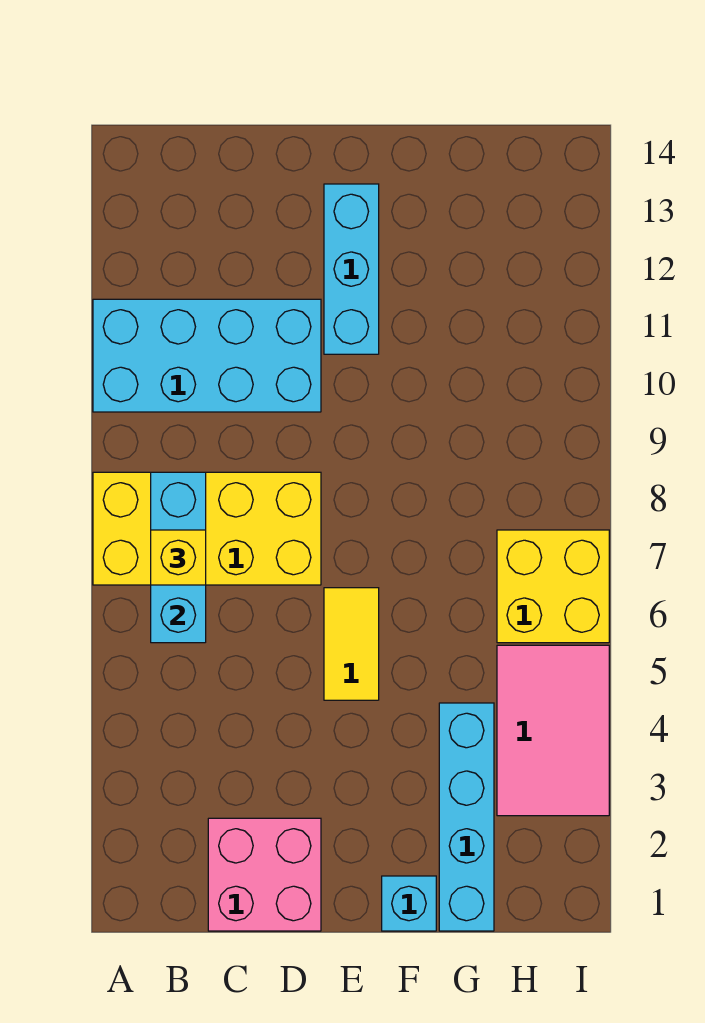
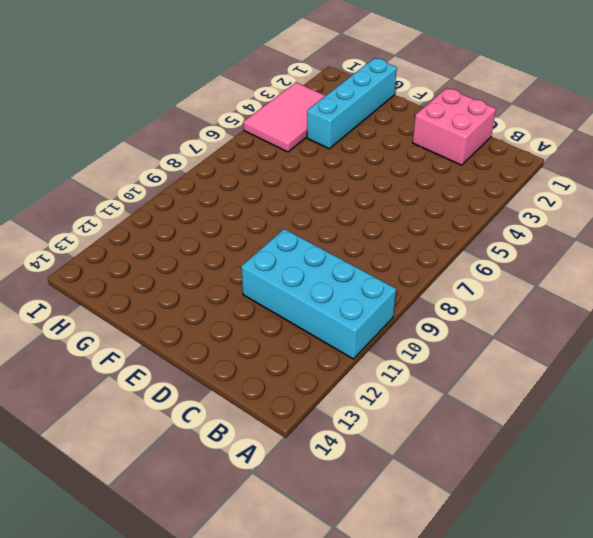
none -> yellow 2x4 brick [93,472,321,585]
none -> yellow 1x2 tile [324,588,379,700]

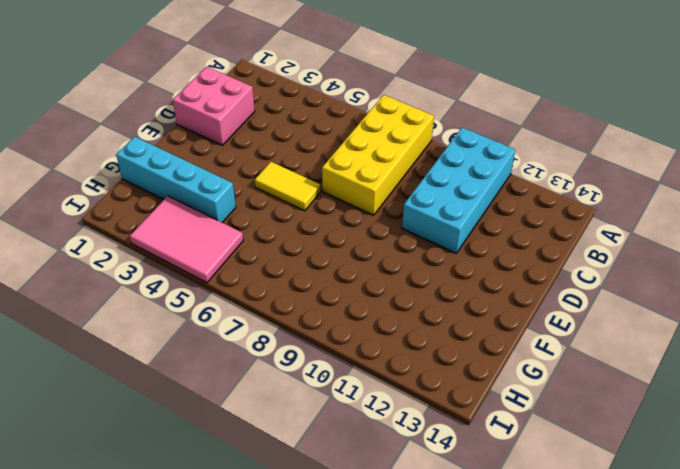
none -> cyan 1x3 brick [324,184,379,354]
none -> cyan 1x1 brick [382,876,436,931]

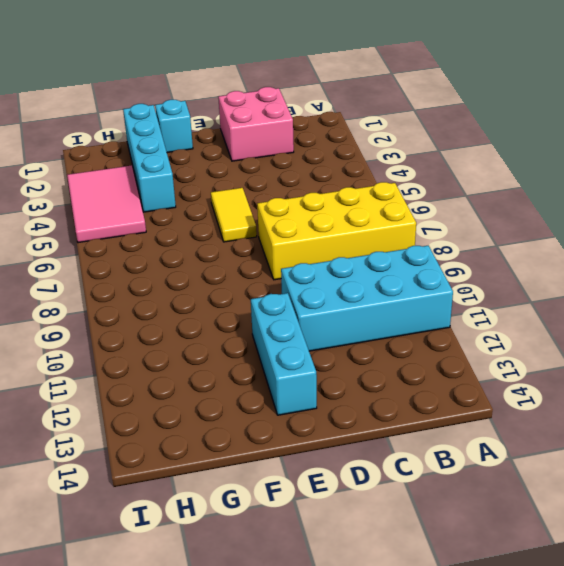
none -> yellow 2x2 brick [497,530,609,643]
none -> cyan 1x3 brick [151,472,206,643]

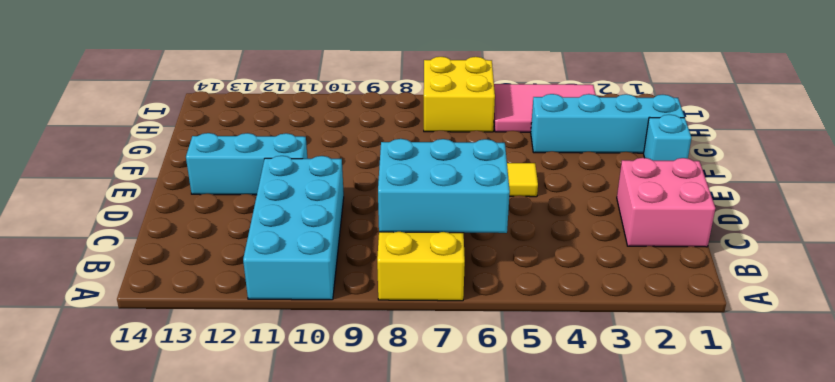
cyan 2x3 brick [378,139,510,233] -> cyan 1x3 brick [151,472,206,643]
none -> yellow 1x1 brick [151,530,206,585]

